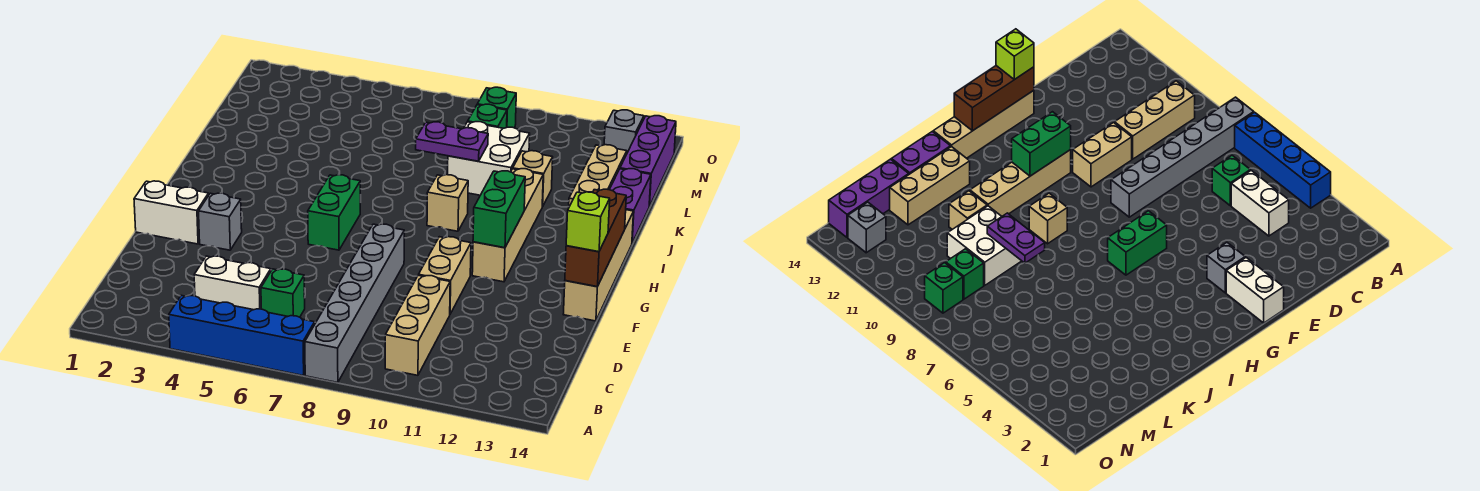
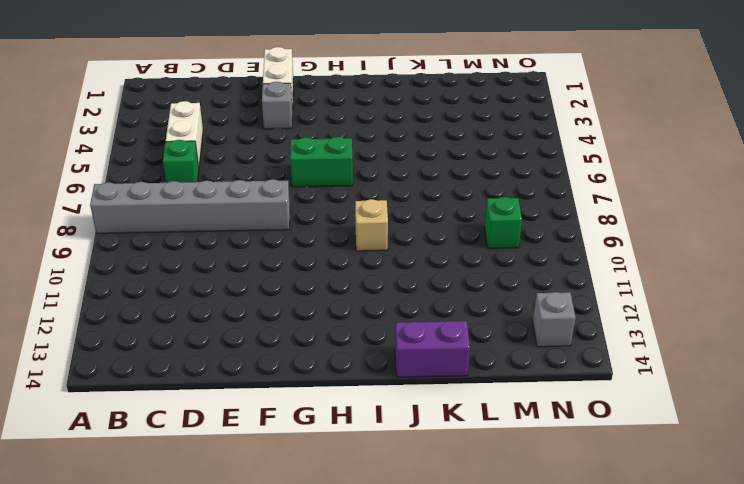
none -> blue 1x4 brick [169,295,315,376]
none -> tan 1x3 brick [385,275,450,375]
none -> tan 1x2 brick [419,237,471,314]

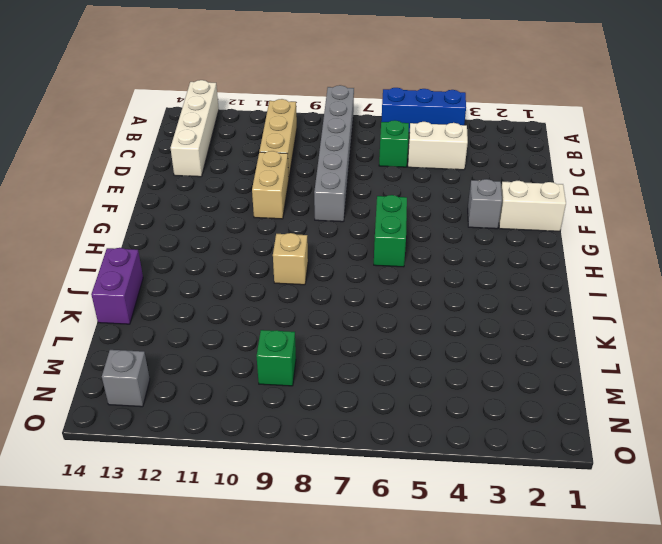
blue 1x3 brick [381,88,466,133] -> blue 1x4 brick [169,295,315,376]
white 1x4 brick [171,80,219,177] -> none
none -> tan 1x4 brick [563,210,634,321]
none -> tan 1x4 brick [472,169,543,282]
none -> tan 1x3 brick [569,145,627,207]

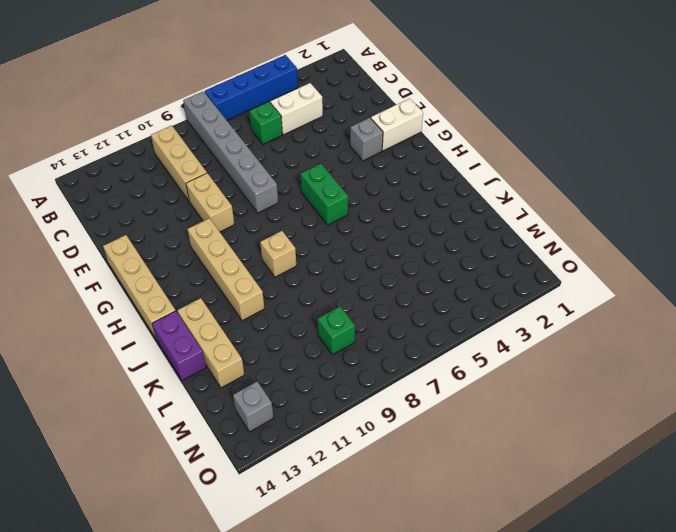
none -> white 2x2 brick [448,122,530,195]
none -> tan 1x1 brick [513,151,553,207]
none -> purple 1x3 brick [620,116,676,206]

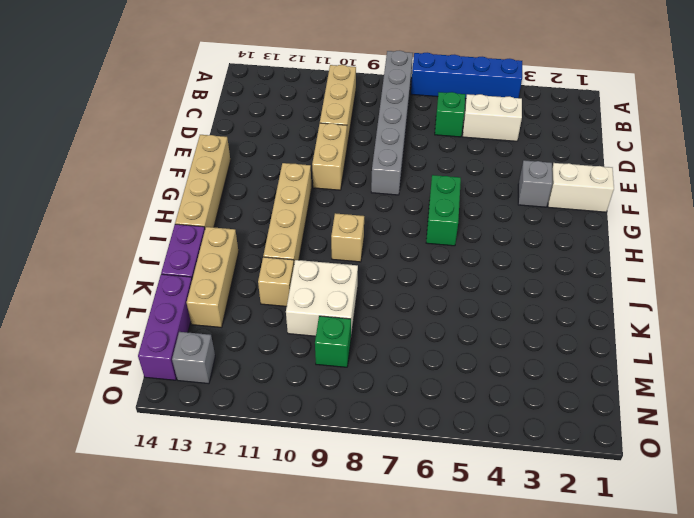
none -> green 1x1 brick [477,87,516,128]
none -> brown 1x3 brick [565,189,626,287]
none -> green 1x2 brick [473,171,525,248]

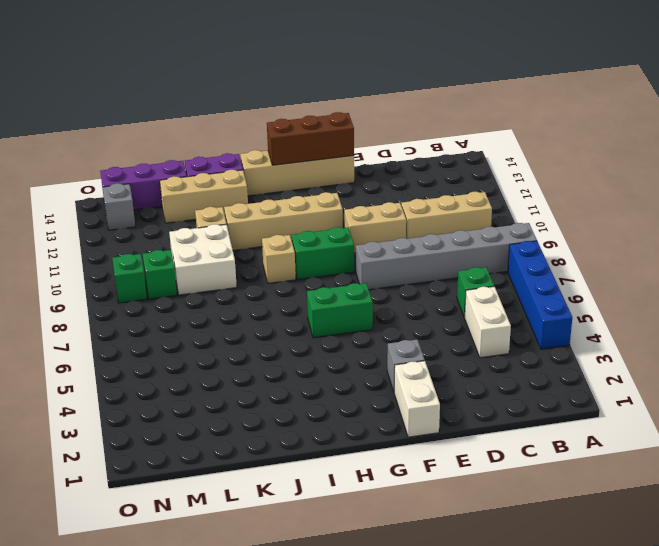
green 1x2 brick [291,227,354,280] -> green 1x2 brick moved to [473,171,525,248]
none -> purple 1x2 plate [416,122,488,161]
none -> lime 1x1 brick [566,192,610,252]

